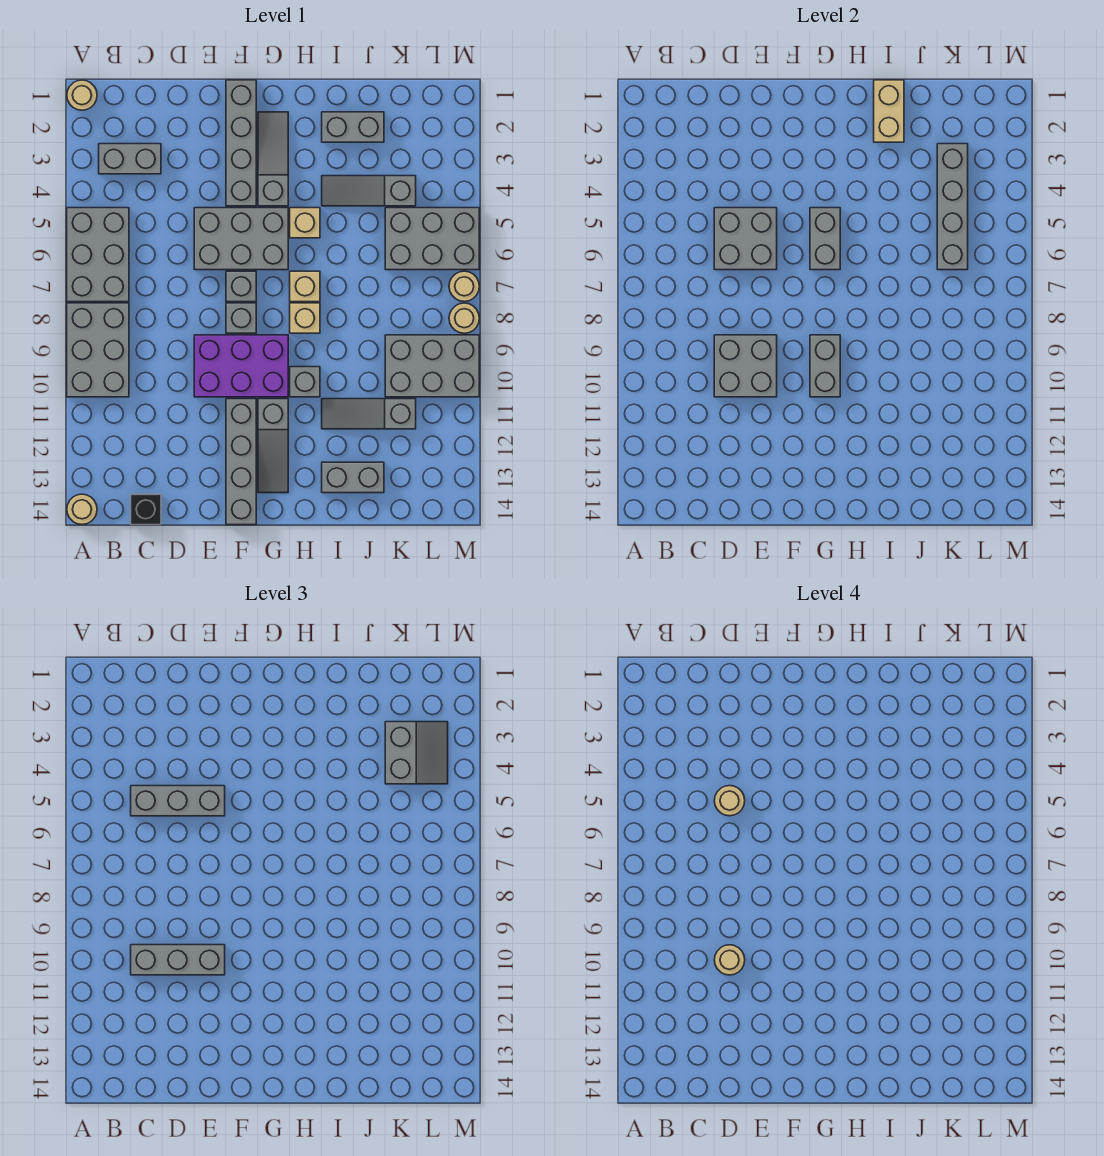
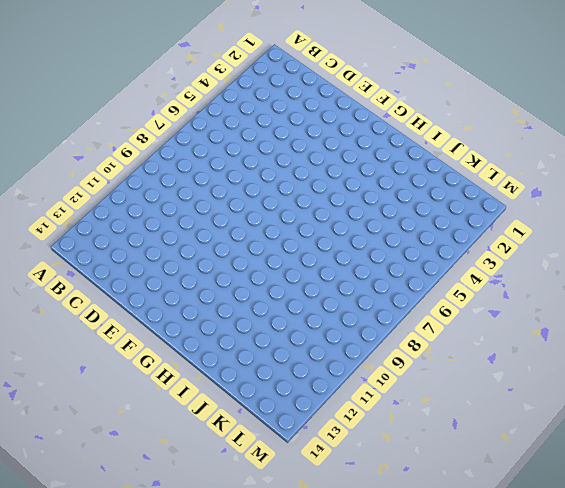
none -> tan 1x1 round brick [67,80,97,110]
none -> grey 2x3 brick [67,208,129,302]
none -> grey 2x3 brick [67,303,129,397]
none -> tan 1x1 round brick [67,494,97,524]

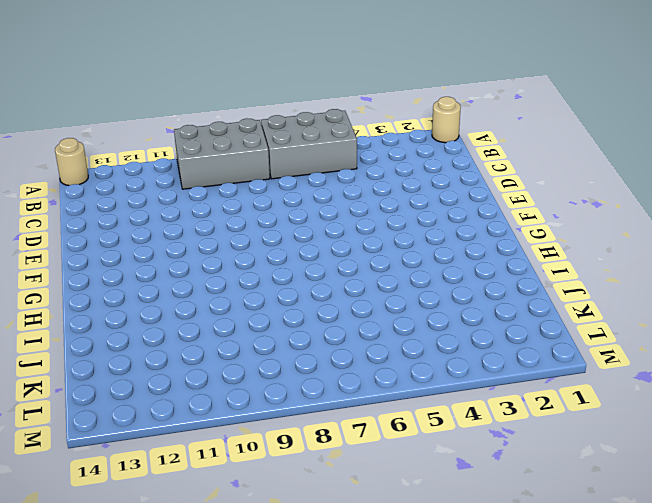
none -> grey 1x2 brick [99,144,161,174]
none -> black 1x1 brick [131,494,161,525]
none -> grey 2x3 brick [194,208,288,270]
none -> purple 2x3 brick [194,335,288,397]

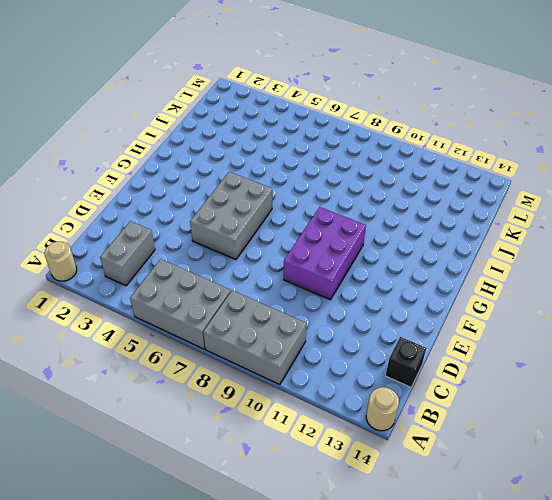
none -> grey 1x4 brick [226,80,256,206]
none -> grey 1x1 brick [226,271,256,302]
none -> grey 1x1 brick [226,303,256,333]
none -> grey 1x4 brick [226,399,256,525]

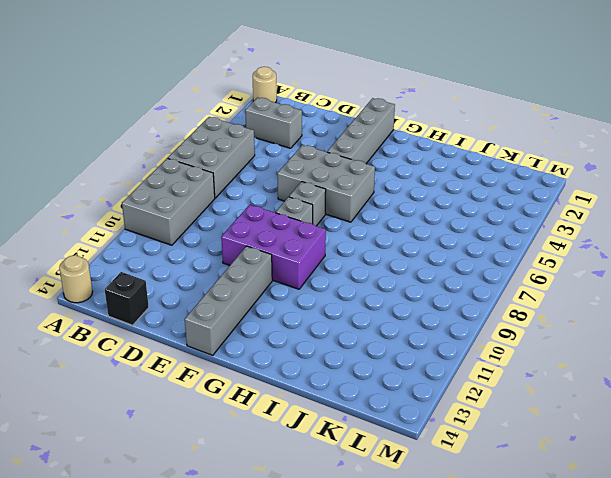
none -> grey 1x3 slope [258,112,288,206]
none -> grey 1x3 slope [258,399,288,493]
none -> tan 1x1 brick [290,208,320,238]
none -> tan 1x1 brick [290,271,320,302]

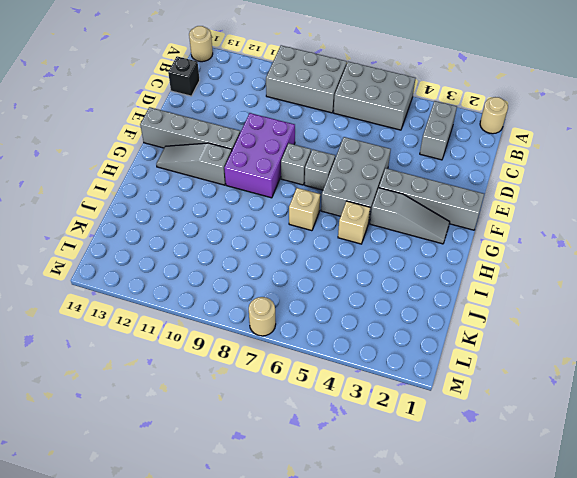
none -> tan 1x1 brick [290,303,320,333]
none -> grey 1x1 brick [290,367,320,397]
none -> grey 1x2 brick [322,112,384,142]
none -> grey 1x3 slope [322,176,416,206]

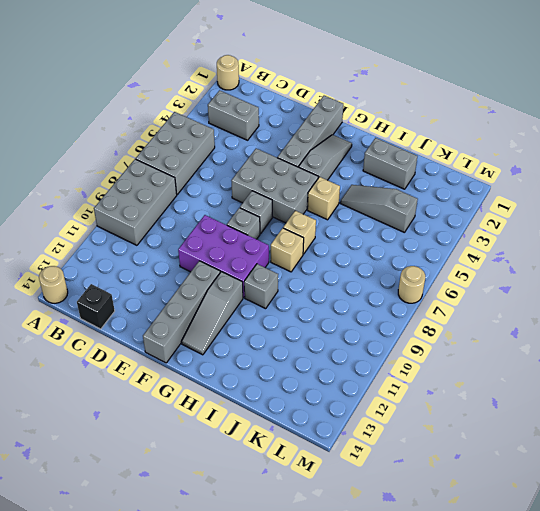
none -> grey 1x3 slope [322,399,416,429]
none -> grey 1x2 brick [322,462,384,493]
none -> grey 2x3 brick [385,208,479,270]
none -> grey 2x3 brick [385,335,479,397]

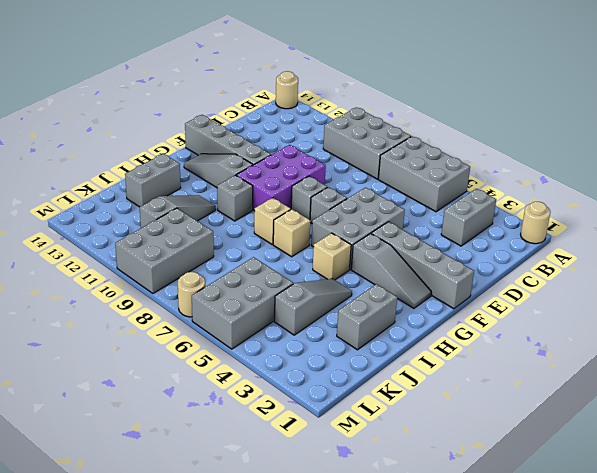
none -> black 1x1 brick [131,494,161,525]
none -> tan 1x1 round brick [449,303,479,333]
none -> grey 2x2 brick [714,208,777,270]
none -> grey 2x2 brick [714,335,777,397]

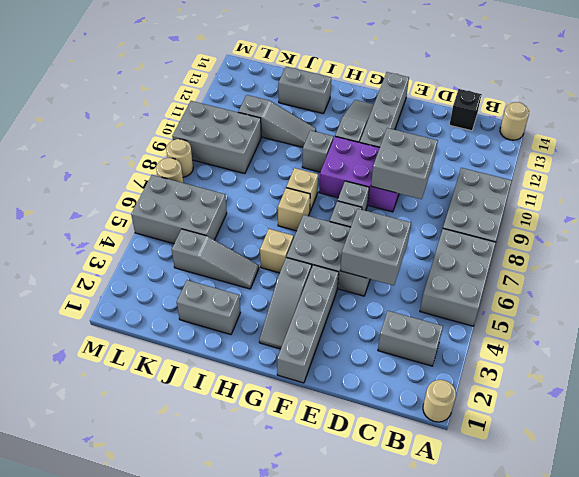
none -> grey 1x2 brick [810,208,840,270]
none -> grey 1x2 brick [810,335,840,397]
none -> tan 1x2 brick [874,80,904,142]
none -> grey 1x4 brick [937,144,968,270]

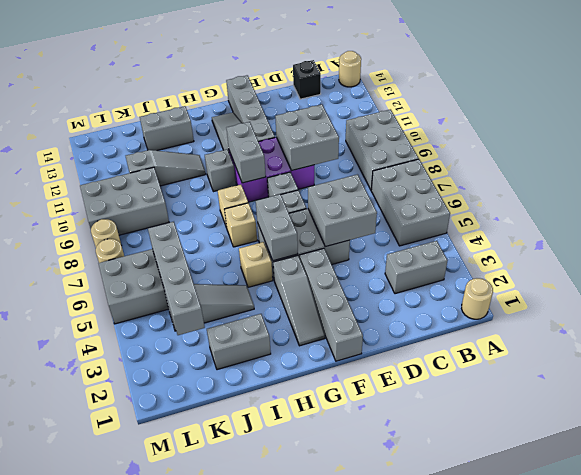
none -> tan 1x2 brick [874,80,904,142]
none -> grey 1x3 brick [131,786,225,816]
none -> grey 1x3 brick [131,945,225,975]
none -> grey 2x2 slope [385,722,448,784]

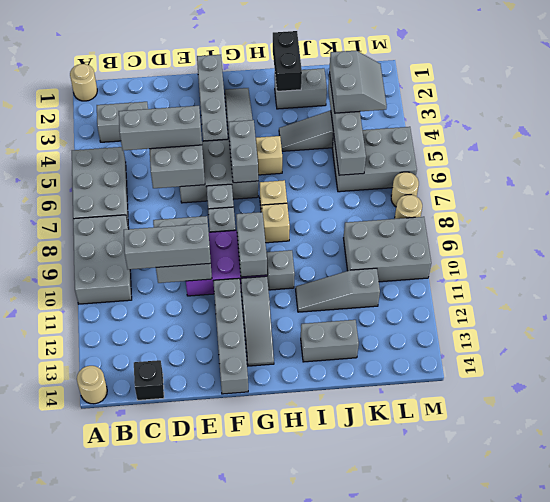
black 1x2 brick [273,31,302,91] -> tan 1x2 brick [874,80,904,142]
none -> tan 1x1 round brick [714,786,745,816]
none -> tan 1x1 round brick [714,945,745,975]

